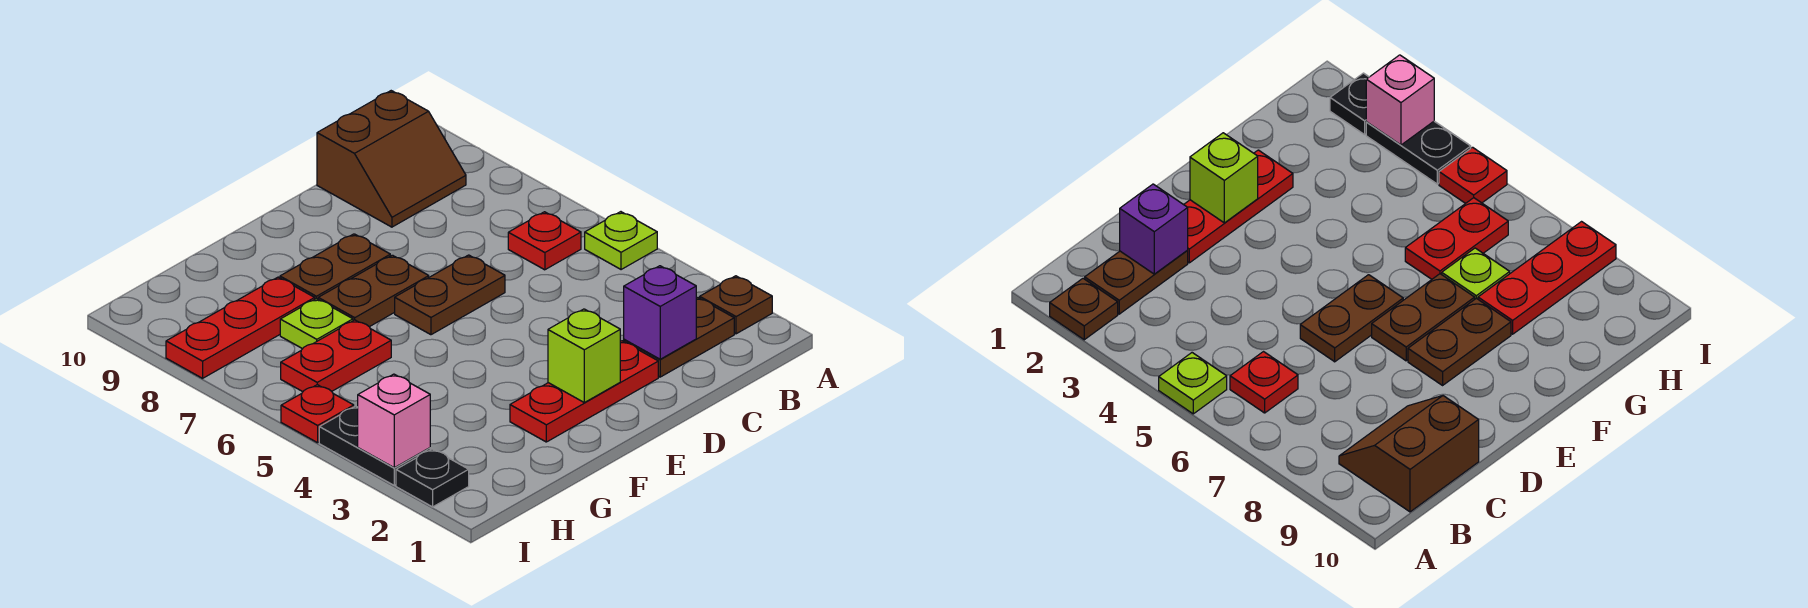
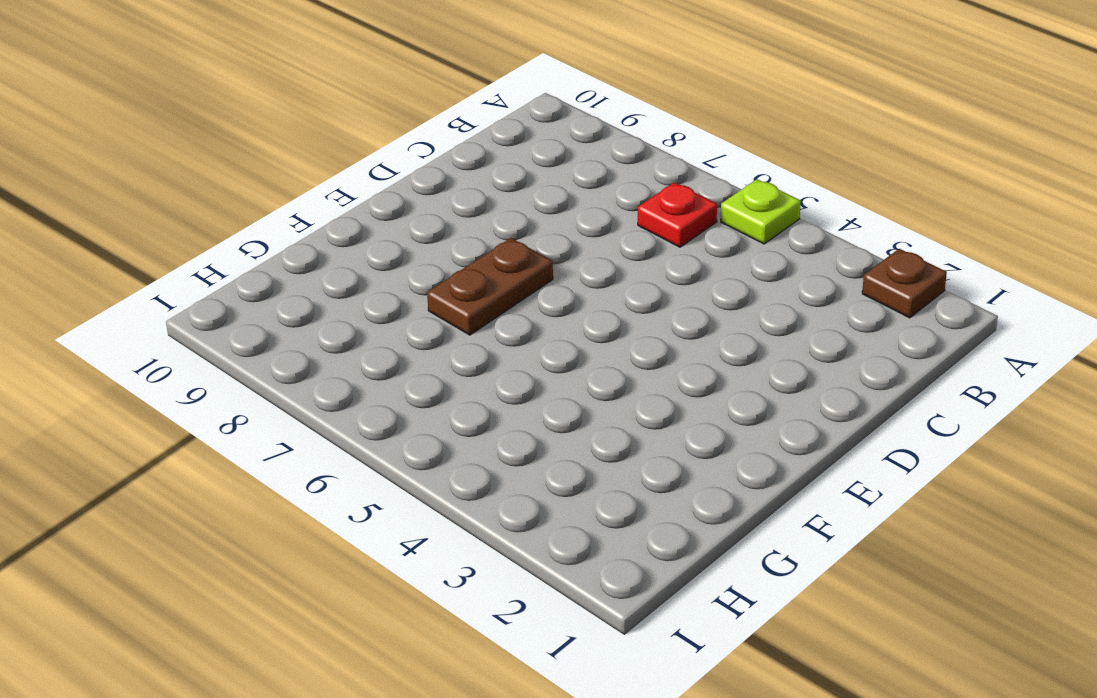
none -> brown 1x2 plate [624,298,734,377]
none -> brown 2x2 slope [317,91,466,227]
none -> red 1x3 plate [510,341,658,442]

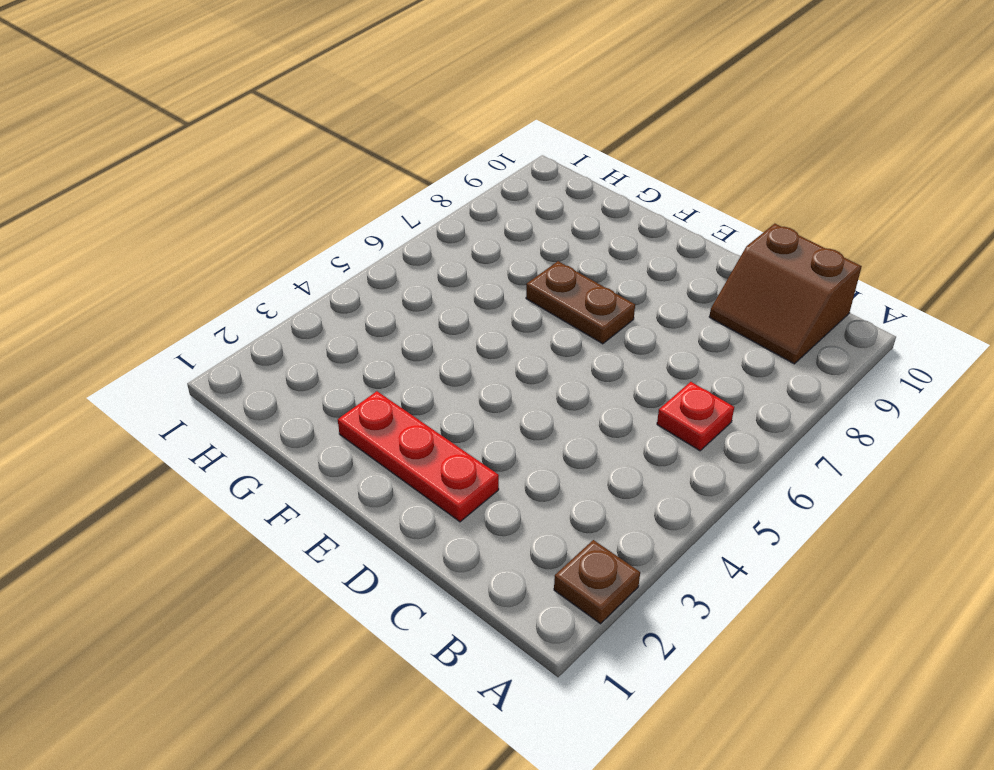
none -> lime 1x1 plate [585,212,657,270]
none -> brown 1x2 plate [624,298,734,377]
none -> brown 1x2 plate [395,255,505,335]

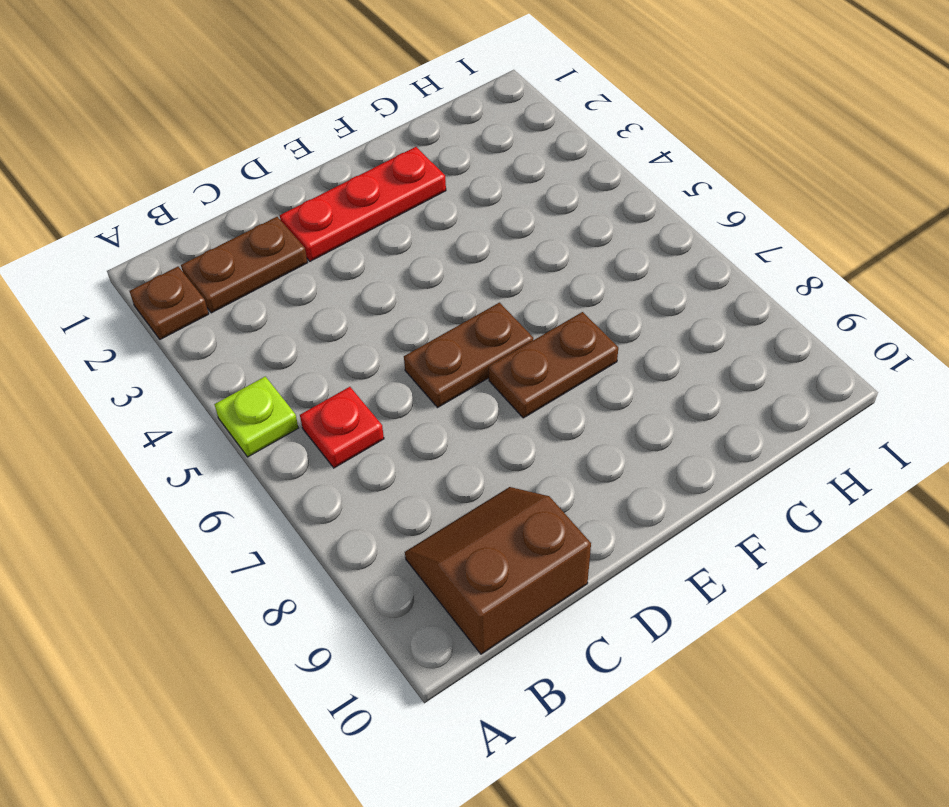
none -> brown 1x2 plate [280,234,390,299]
none -> red 1x2 plate [281,320,391,392]
none -> lime 1x1 plate [280,298,353,349]

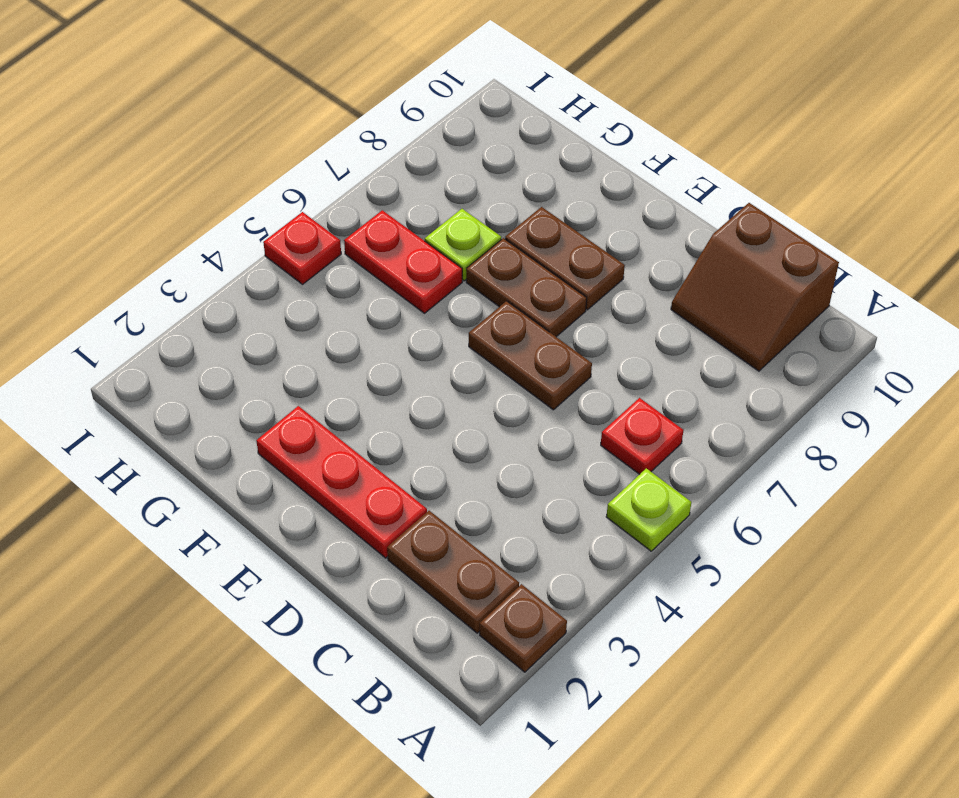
none -> red 1x3 plate [166,277,315,378]
none -> black 1x1 plate [396,449,469,507]
none -> black 1x2 plate [319,406,430,485]

